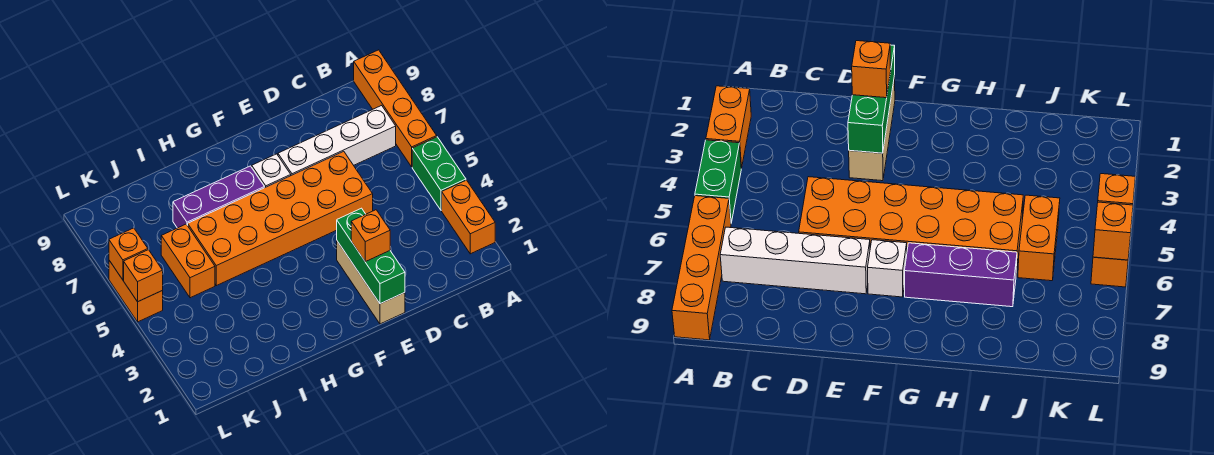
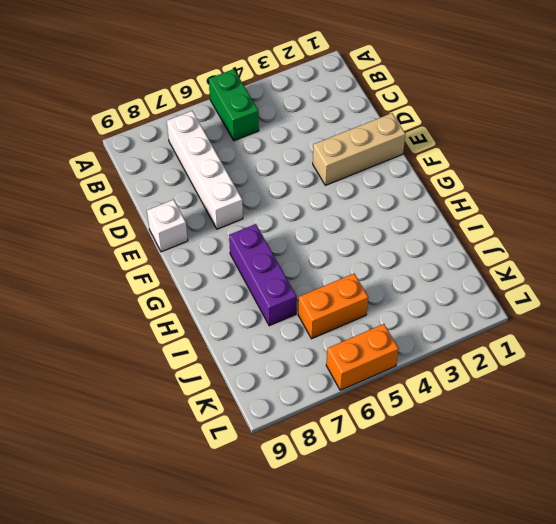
green 1x2 brick [209,69,259,141] -> green 1x2 brick turned to [412,137,466,210]
white 1x1 brick [147,200,188,252] -> white 1x1 brick moved to [252,154,291,188]
none -> orange 1x2 brick [442,180,495,254]
none -> orange 1x4 brick [354,50,437,167]
none -> orange 2x6 brick [188,151,373,286]

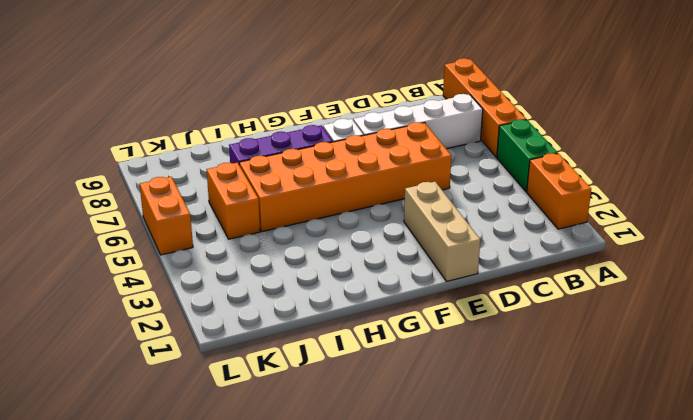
none -> green 1x3 brick [337,208,405,304]
none -> orange 1x1 brick [124,250,163,302]
none -> orange 1x1 brick [109,228,148,280]

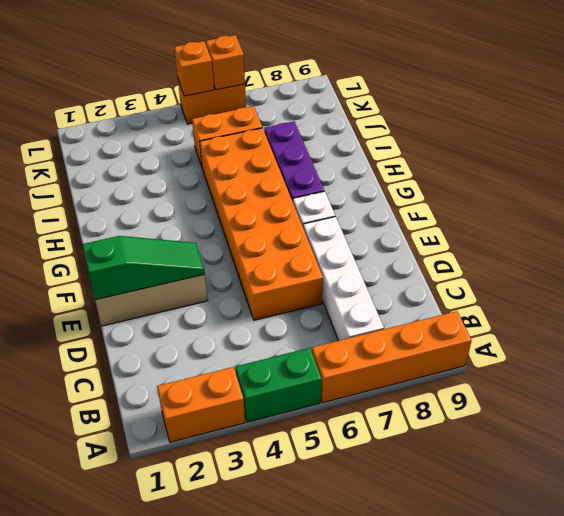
green 1x3 slope [82,236,205,300] -> green 1x3 brick [337,208,405,304]
none -> orange 1x1 brick [351,210,390,262]

